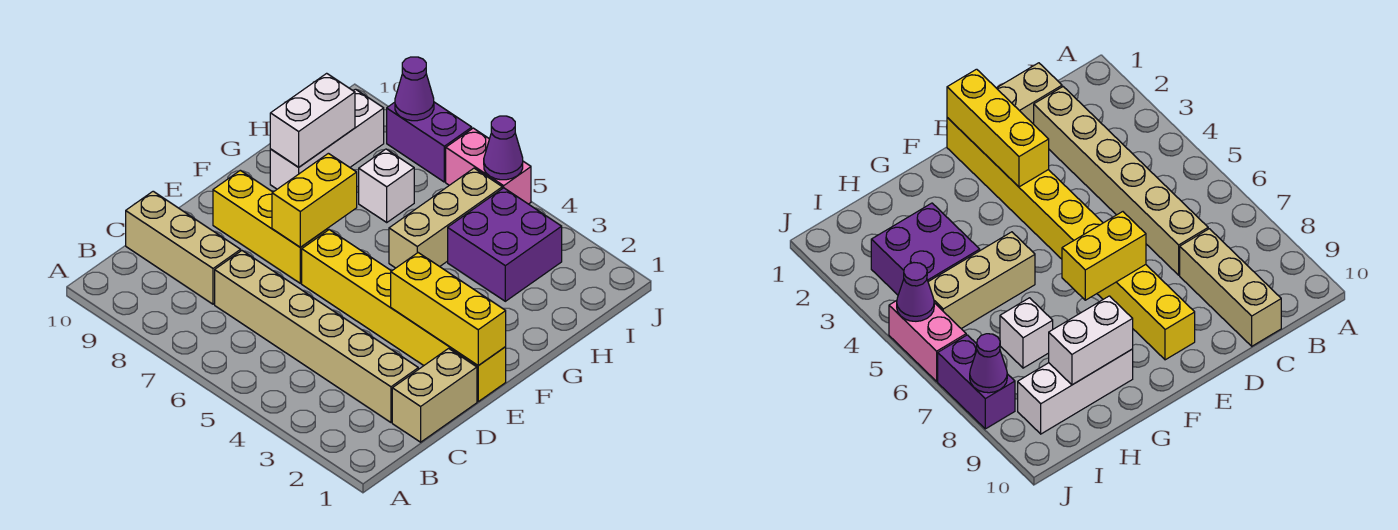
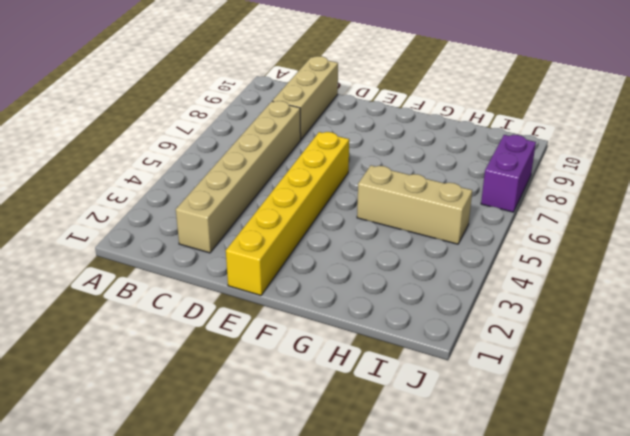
none -> tan 1x2 brick [392,348,477,442]
none -> yellow 1x3 brick [213,170,328,283]
none -> white 1x3 brick [270,89,384,189]

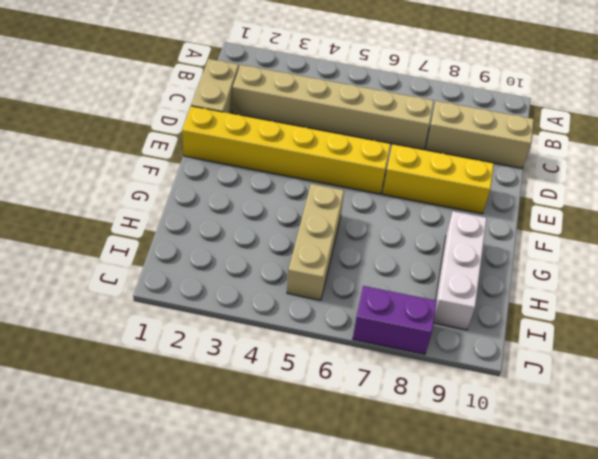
none -> purple 2x2 brick [448,188,562,301]
none -> white 1x1 brick [359,149,414,222]
none -> pink 1x2 brick [446,128,531,204]

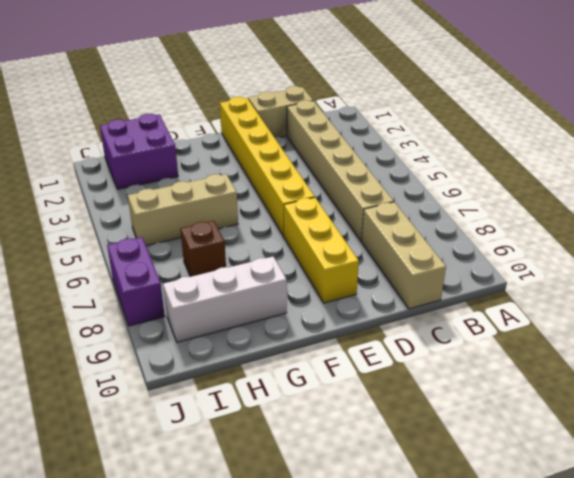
purple 2x2 brick [100,114,178,189] -> purple 2x2 brick moved to [448,188,562,301]
brown 1x1 brick [180,221,226,277] -> white 1x1 brick [359,149,414,222]
none -> pink 1x2 brick [446,128,531,204]
none -> yellow 1x3 brick [391,253,506,366]
none -> yellow 1x2 brick [272,153,357,247]

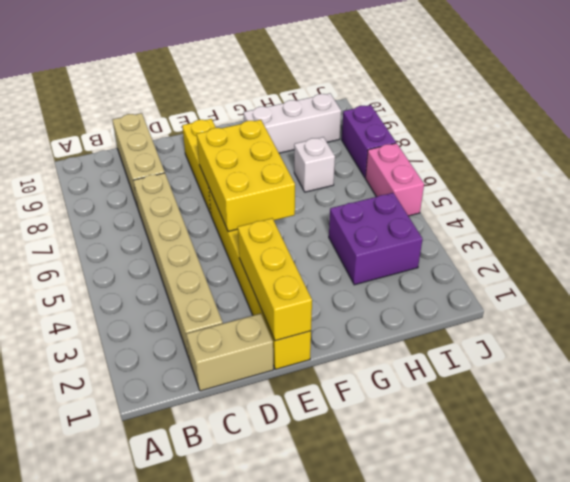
yellow 2x3 brick [197,120,295,232] -> yellow 1x2 brick [272,153,357,247]
none -> tan 1x3 brick [389,168,502,268]
none -> white 1x2 brick [270,73,355,167]
none -> purple 1x1 cone [484,116,523,180]

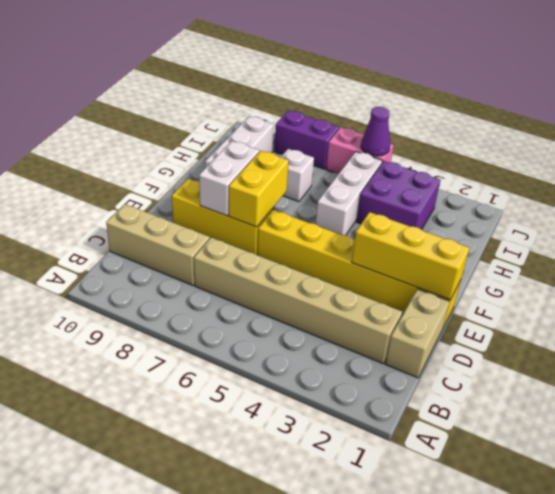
white 1x2 brick [199,141,259,216] -> white 1x2 brick moved to [270,73,355,167]
white 1x3 brick [316,152,382,235] -> tan 1x3 brick [389,168,502,268]
none -> purple 1x1 cone [395,57,434,121]

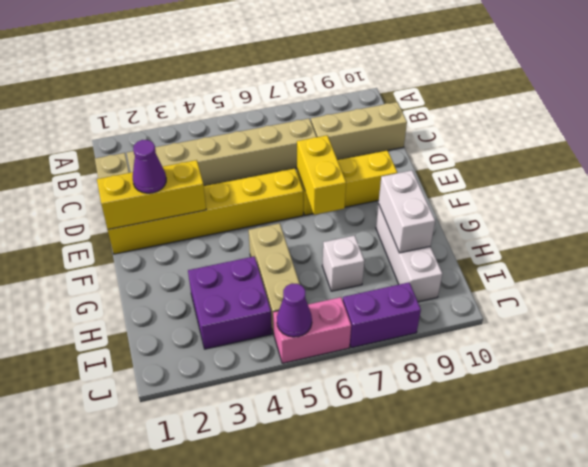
purple 1x1 cone [133,140,166,193] -> purple 1x1 cone moved to [395,57,434,121]

